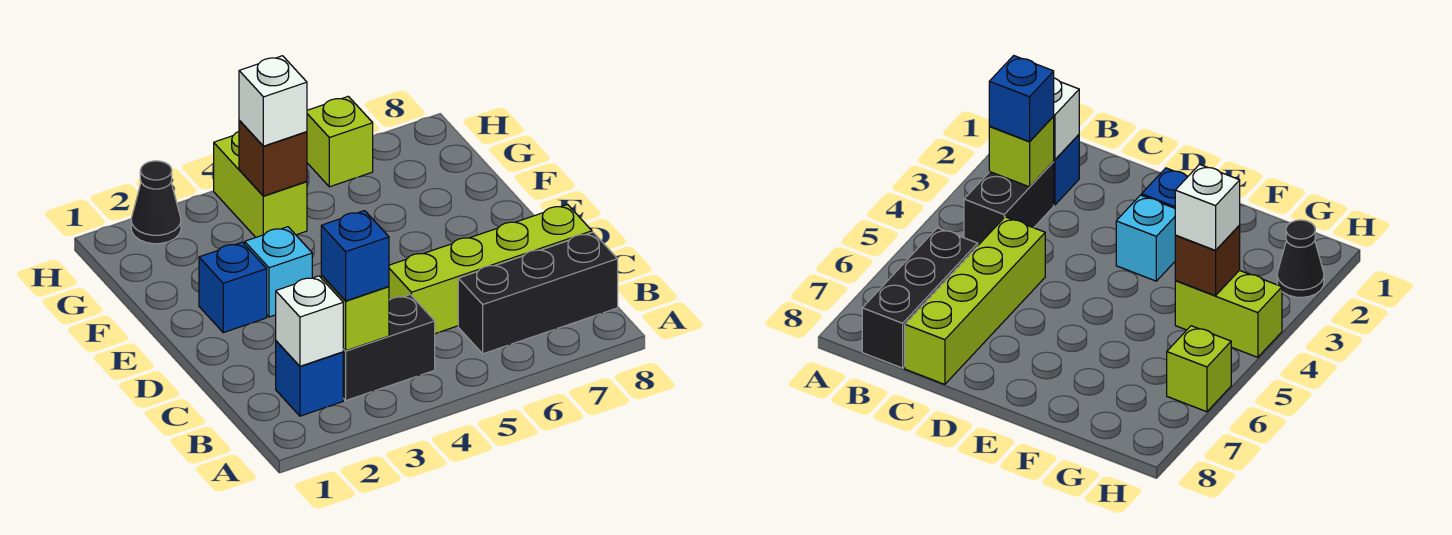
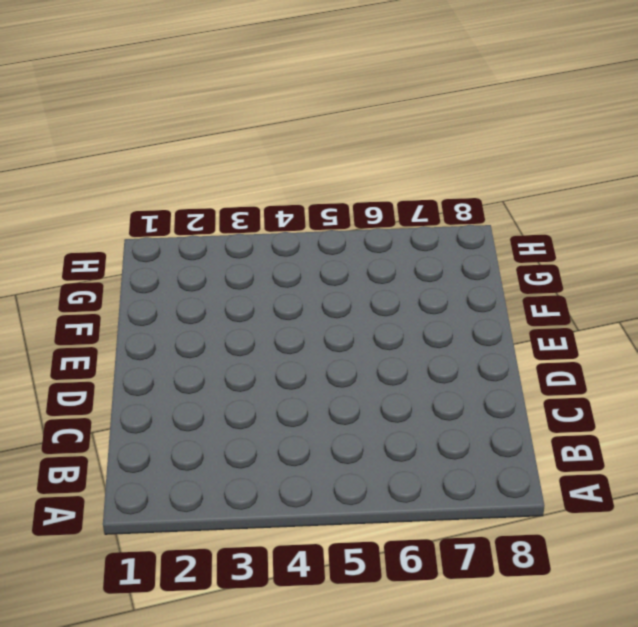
none -> blue 1x1 brick [276,341,343,416]
none -> black 1x2 brick [343,295,435,400]
none -> black 1x3 brick [458,232,618,354]

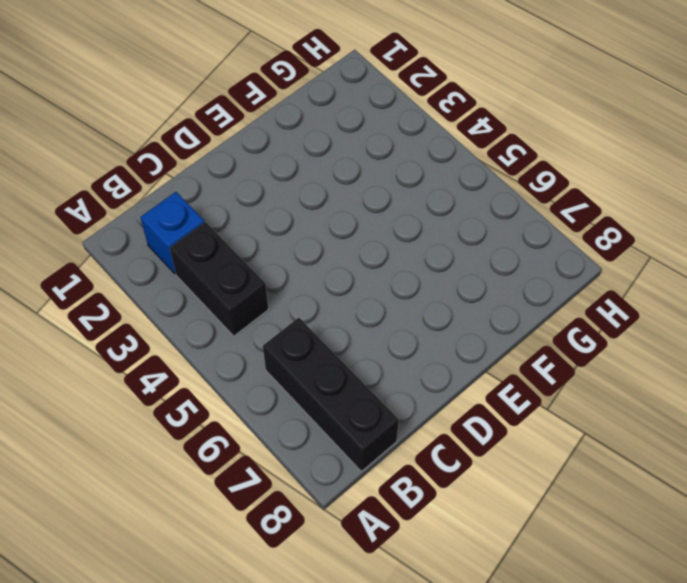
none -> lime 1x4 brick [389,205,592,334]
none -> blue 1x1 brick [199,242,267,333]
none -> cyan 1x1 brick [245,227,312,317]

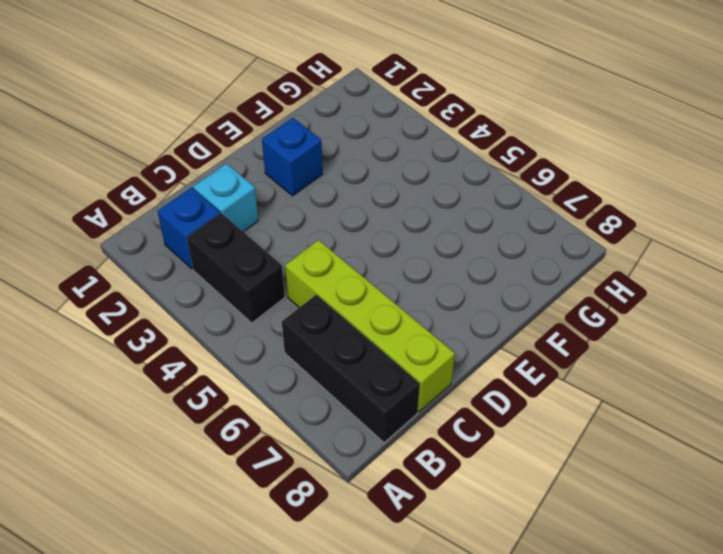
cyan 1x1 brick [193,164,258,232] -> cyan 1x1 brick moved to [245,227,312,317]
none -> lime 1x2 brick [214,132,307,237]
none -> black 1x1 cone [131,161,181,244]
none -> lime 1x1 brick [307,96,373,187]

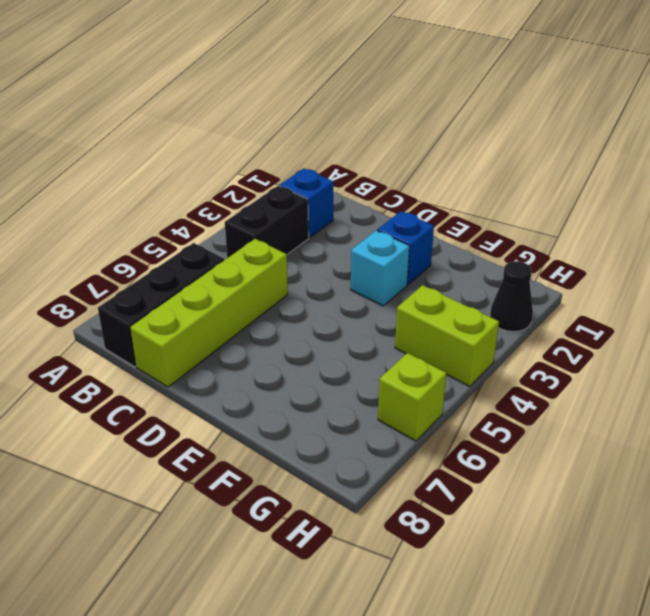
none -> white 1x1 brick [276,276,343,366]
none -> lime 1x1 brick [321,275,389,351]
none -> brown 1x1 brick [239,121,307,196]

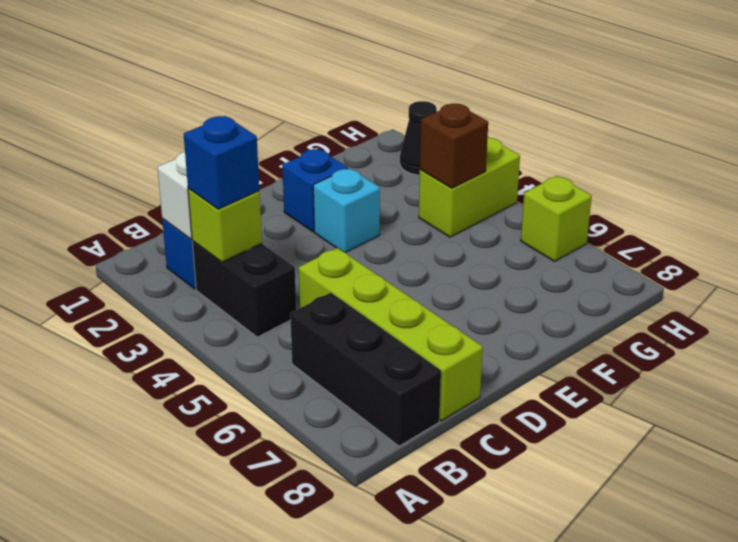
none -> white 1x1 brick [239,56,307,146]

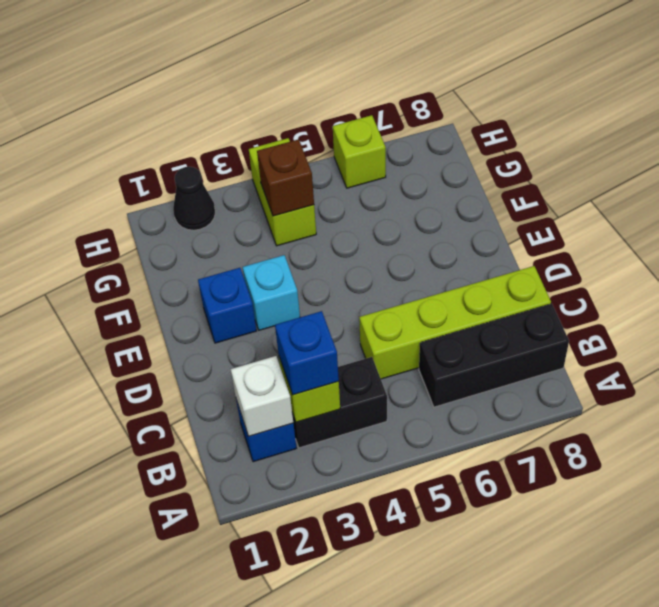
none -> white 1x1 brick [239,56,307,146]

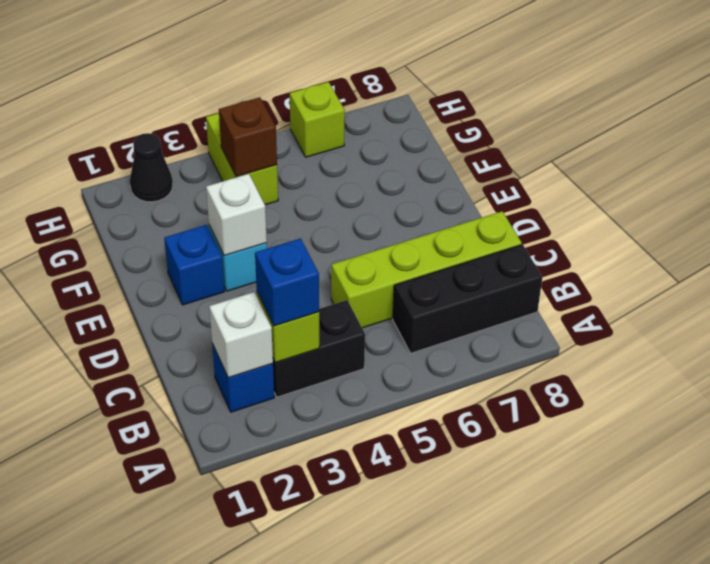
white 1x1 brick [206,174,267,256] -> white 1x1 brick moved to [239,56,307,146]

